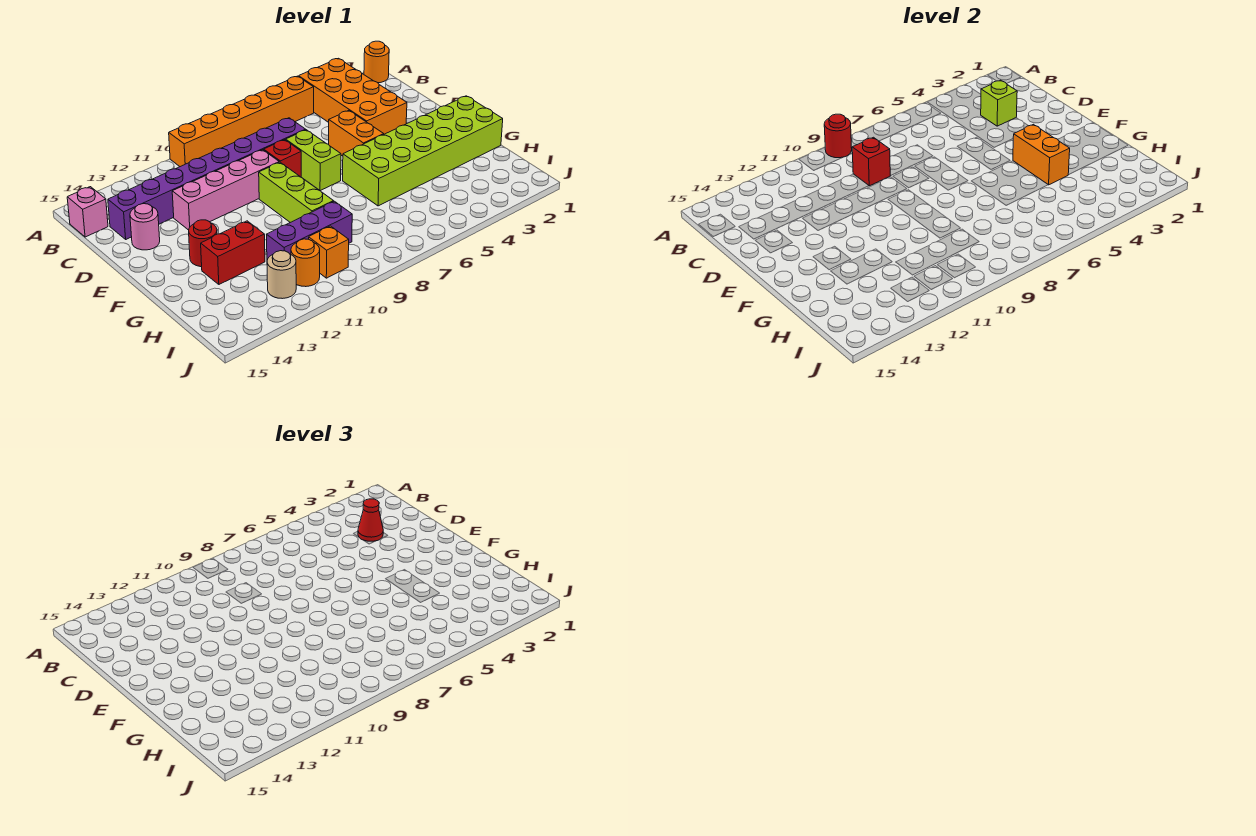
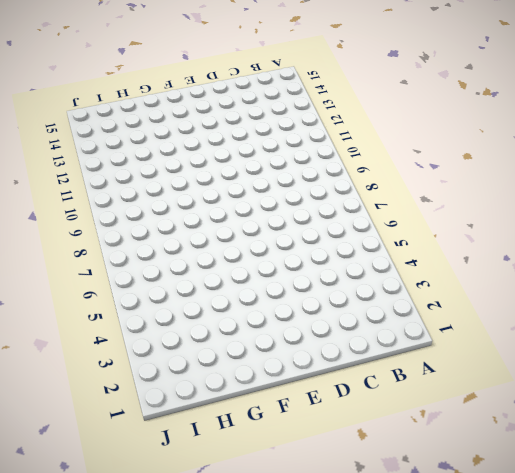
none -> orange 1x1 round brick [364,41,389,83]
none -> orange 2x4 brick [299,58,407,134]
none -> orange 1x6 brick [169,76,314,167]

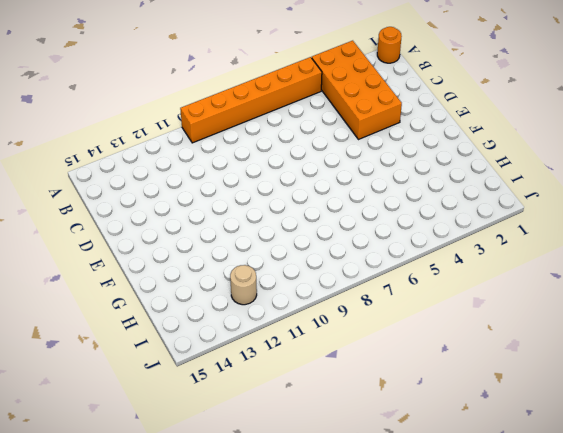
none -> pink 1x1 brick [67,187,108,237]
none -> purple 1x8 brick [108,118,306,239]
none -> orange 1x2 brick [329,110,384,156]

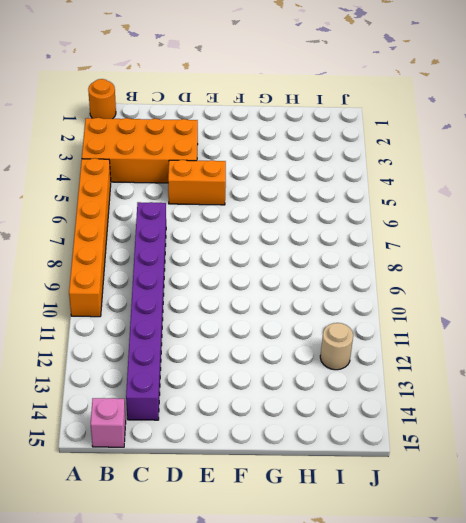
none -> lime 1x2 brick [286,130,341,191]
none -> red 1x1 brick [264,140,301,177]
none -> pink 1x4 brick [172,150,279,230]

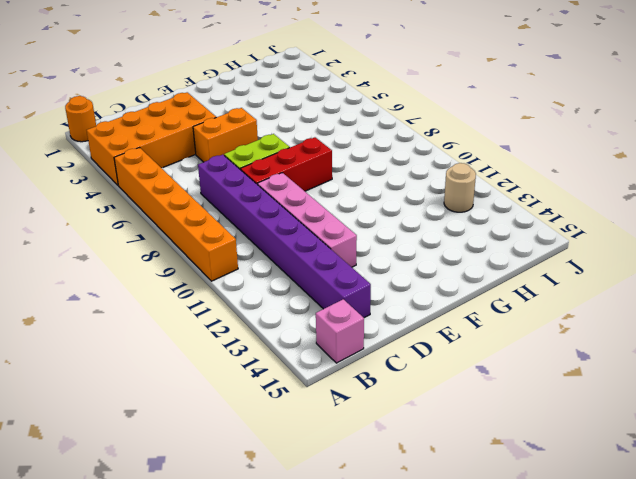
red 1x3 brick [241,137,332,191] -> red 1x1 brick [264,140,301,177]
none -> pink 1x1 round brick [130,204,160,250]
none -> lime 1x3 brick [259,162,334,223]
none -> lime 2x6 brick [343,96,503,206]

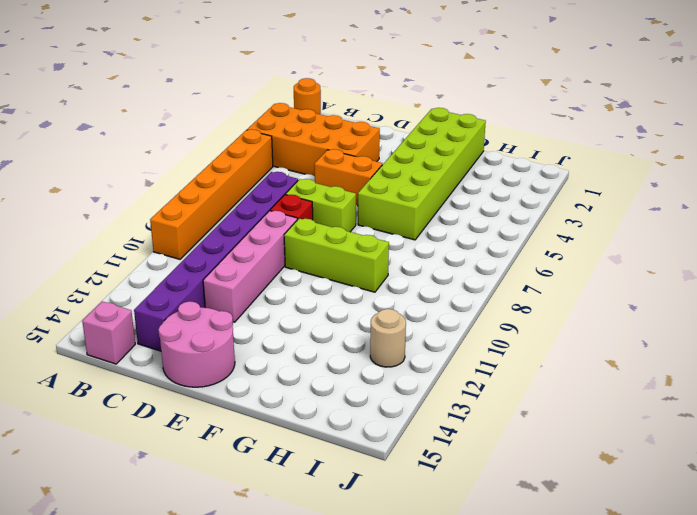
pink 2x2 round brick [158,301,235,387] -> pink 1x1 round brick [130,204,160,250]
none -> red 1x1 round brick [189,220,217,267]
none -> red 1x2 brick [201,221,265,284]
none -> purple 1x3 brick [267,201,352,260]

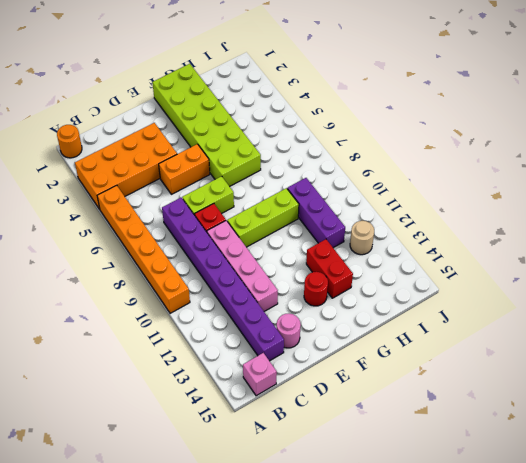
none -> orange 1x1 brick [309,226,349,278]
none -> orange 1x1 round brick [291,239,320,287]
none -> red 1x1 round brick [824,114,852,158]

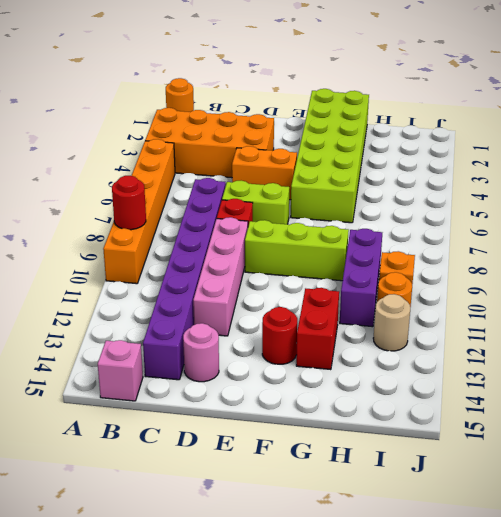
none -> lime 1x1 brick [981,80,1017,126]
none -> red 1x1 brick [852,137,890,186]
none -> orange 1x2 brick [1013,125,1070,185]

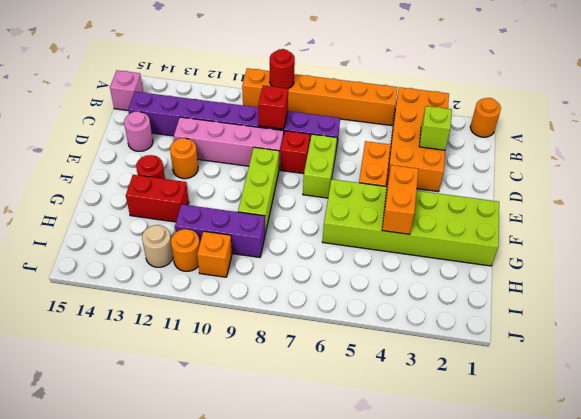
orange 1x1 round brick [170,138,198,179] -> none
none -> red 1x1 cone [358,499,383,541]

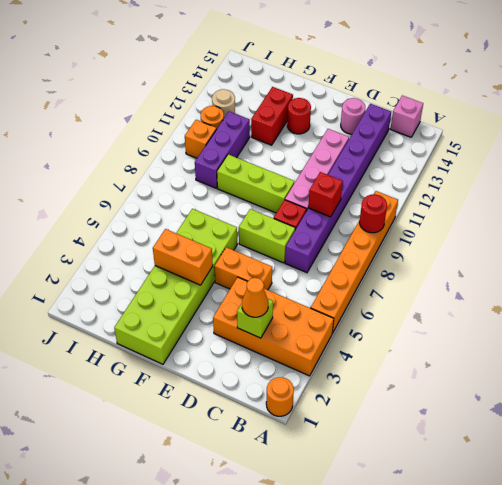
orange 1x1 cone [242,278,268,317] -> red 1x1 cone [358,499,383,541]

